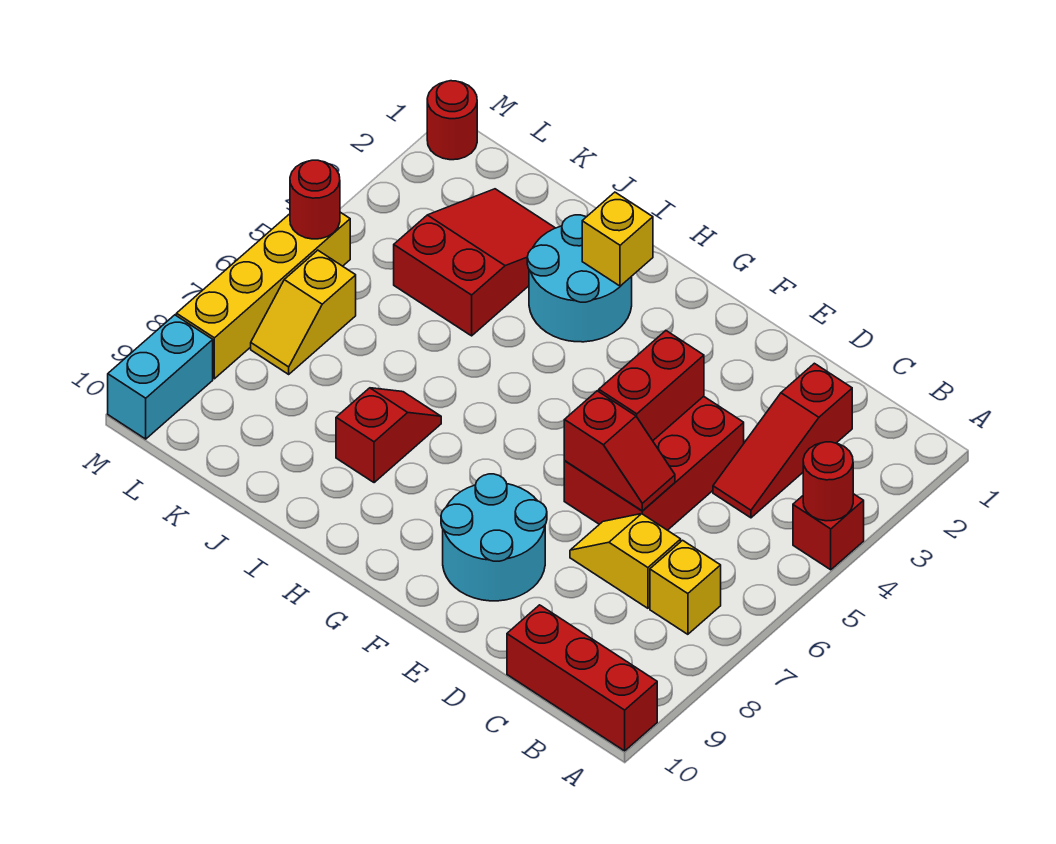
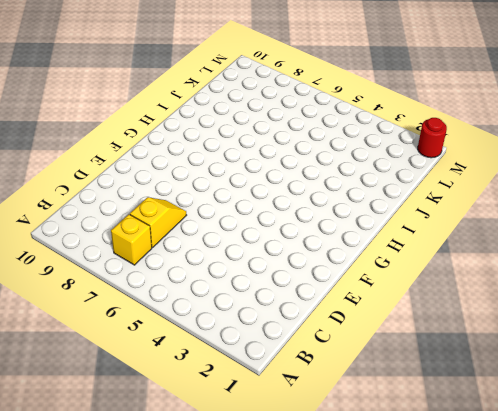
none -> red 1x1 brick [793,494,864,570]
none -> red 1x3 brick [507,605,657,751]
none -> red 1x3 slope [713,363,852,518]

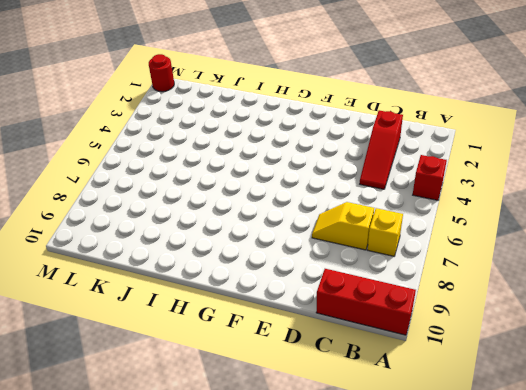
none -> red 2x3 brick [564,396,744,530]
none -> cyan 2x2 round brick [441,474,547,601]
none -> cyan 2x2 round brick [527,215,632,342]

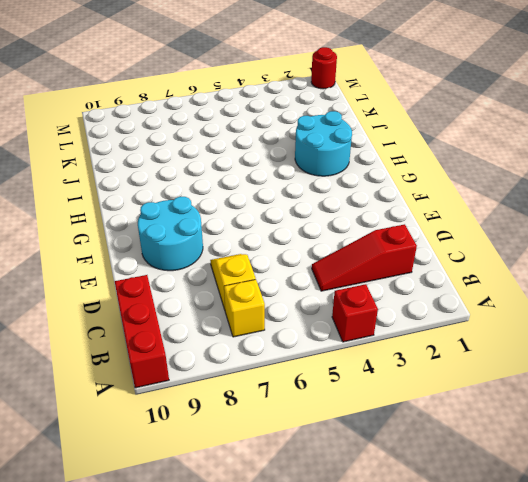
none -> red 2x3 brick [564,396,744,530]
none -> red 1x2 slope [336,388,441,483]
none -> red 2x3 slope [394,189,555,336]

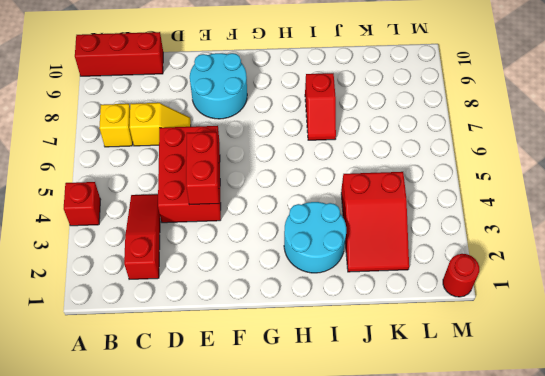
none -> yellow 1x2 slope [251,250,356,374]
none -> yellow 1x4 brick [176,212,350,379]
none -> cyan 1x2 brick [108,315,213,439]

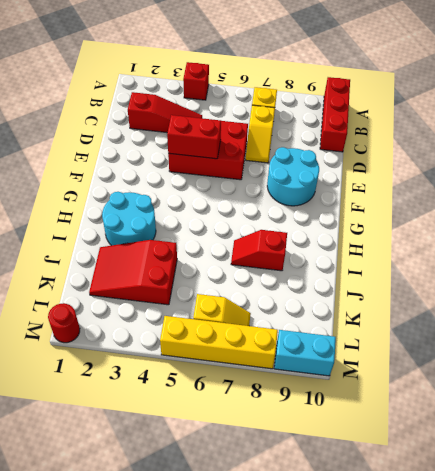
none -> red 1x1 round brick [803,442,853,521]
none -> red 1x2 slope [564,391,675,511]
none -> yellow 1x1 brick [582,192,653,286]

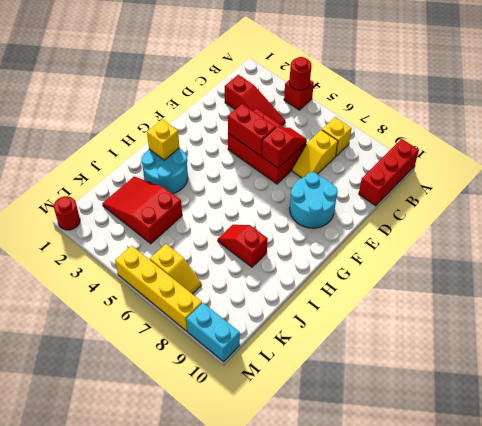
none -> red 1x1 round brick [290,160,340,239]

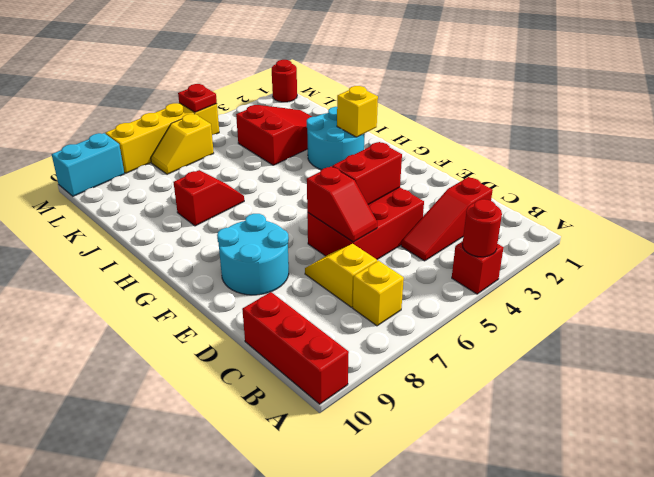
red 1x1 plate [178,84,217,112] -> red 1x1 round brick [290,160,340,239]

